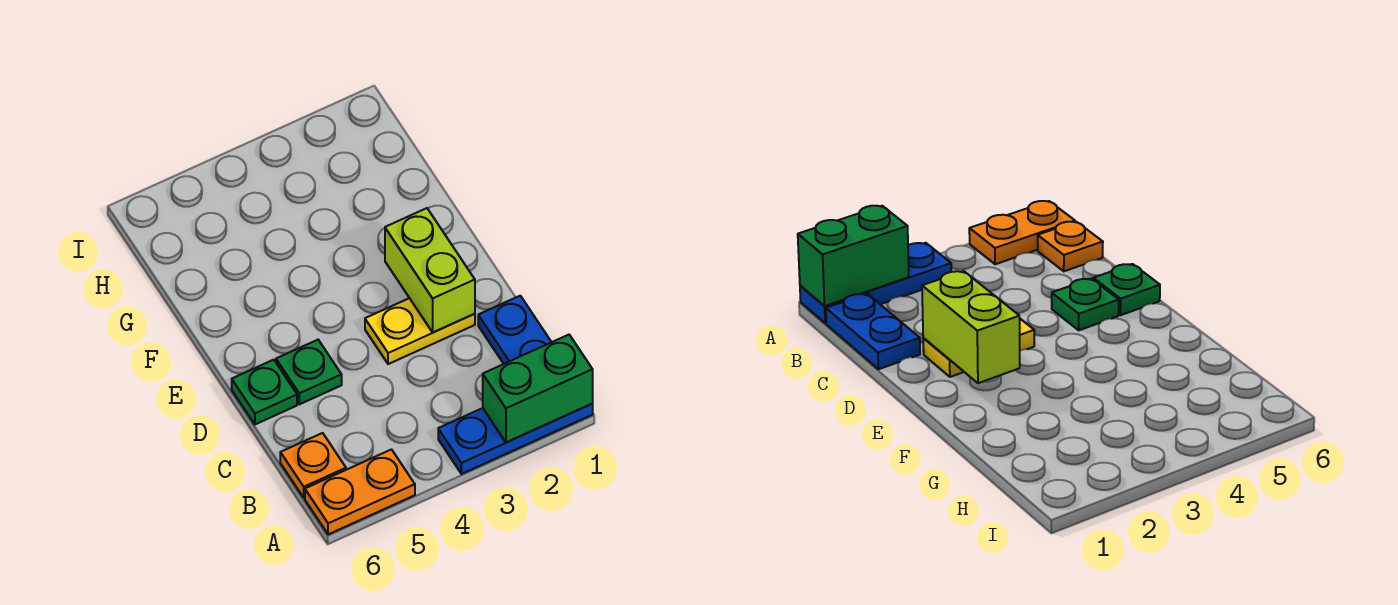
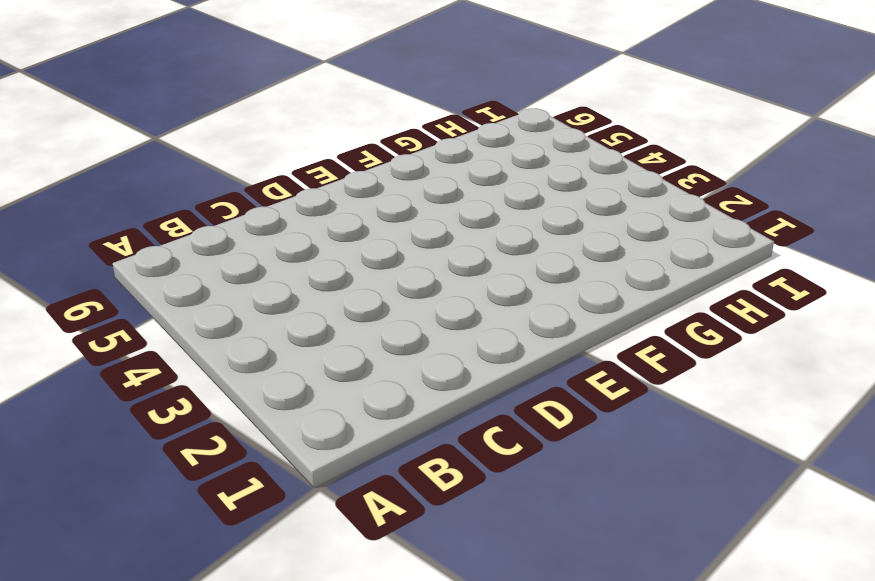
none -> blue 1x3 plate [438,404,593,474]
none -> orange 1x2 plate [305,450,415,534]

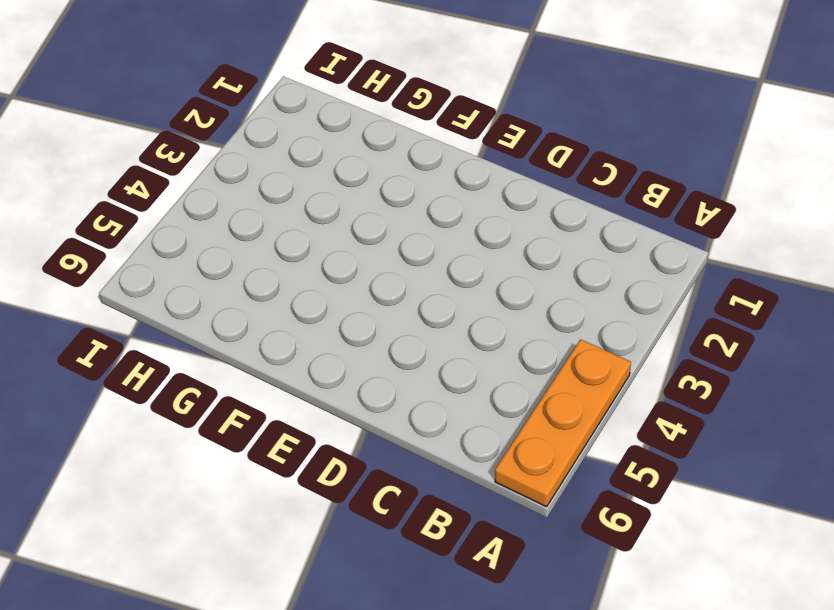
orange 1x3 plate [495,339,631,507] -> orange 1x2 plate [305,450,415,534]
none -> blue 1x3 plate [438,404,593,474]
none -> blue 1x2 plate [478,296,551,364]

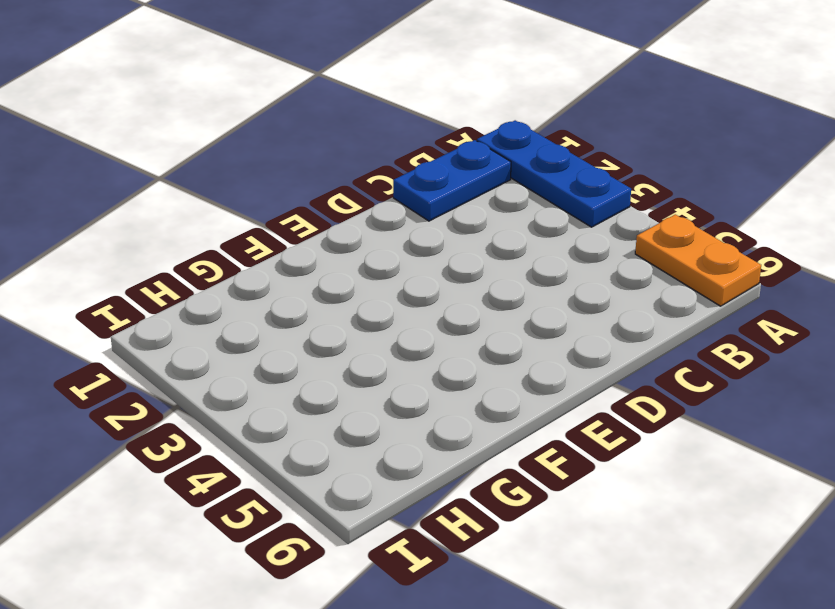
none -> orange 1x1 plate [280,433,346,498]
none -> yellow 1x2 plate [365,298,475,364]

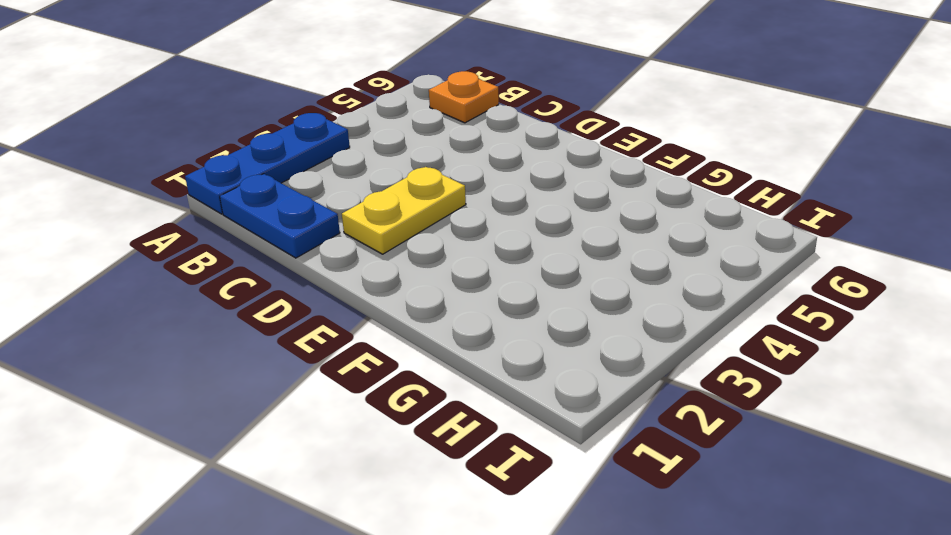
none -> orange 1x2 plate [305,450,415,534]
none -> green 1x1 plate [276,340,342,404]

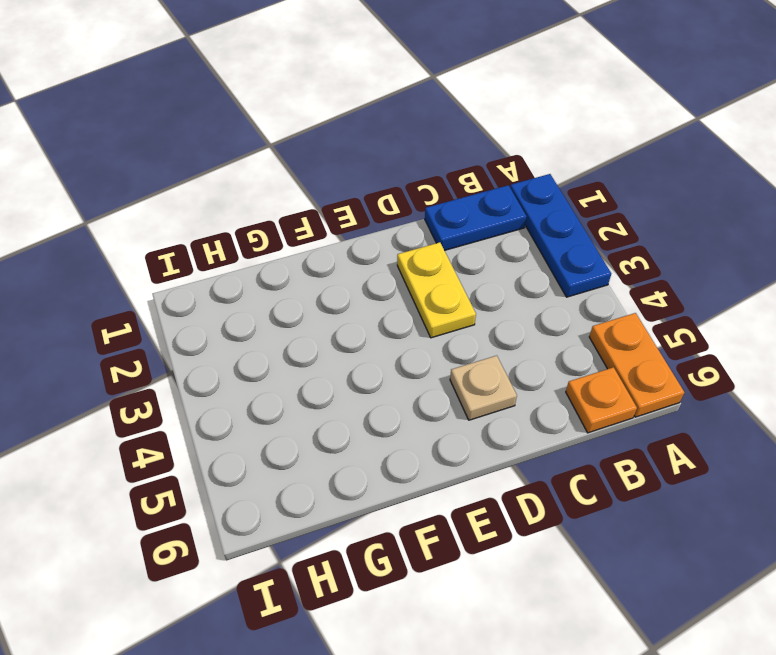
tan 1x1 plate [450,356,517,420] -> green 1x1 plate [276,340,342,404]
none -> green 1x1 plate [232,360,297,424]
none -> green 1x2 brick [483,335,593,442]

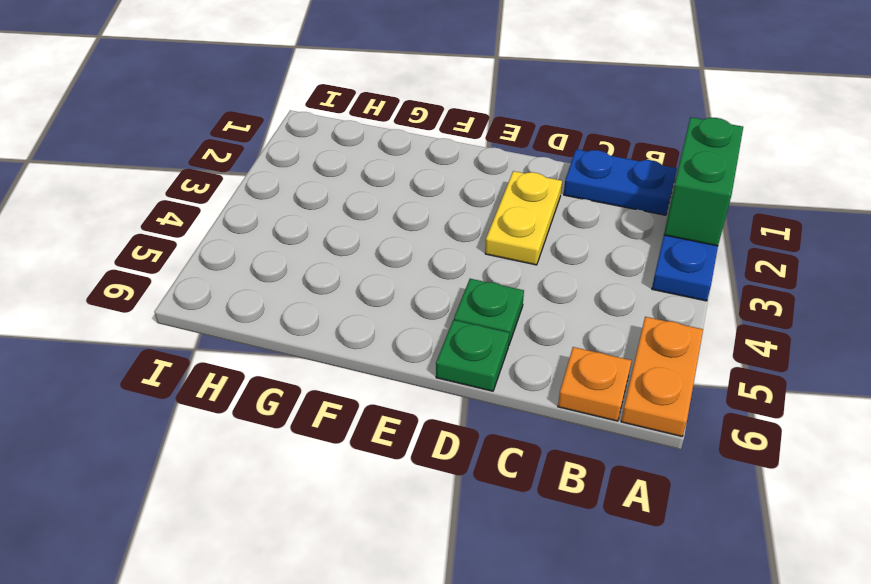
none -> lime 1x2 brick [385,208,475,332]

